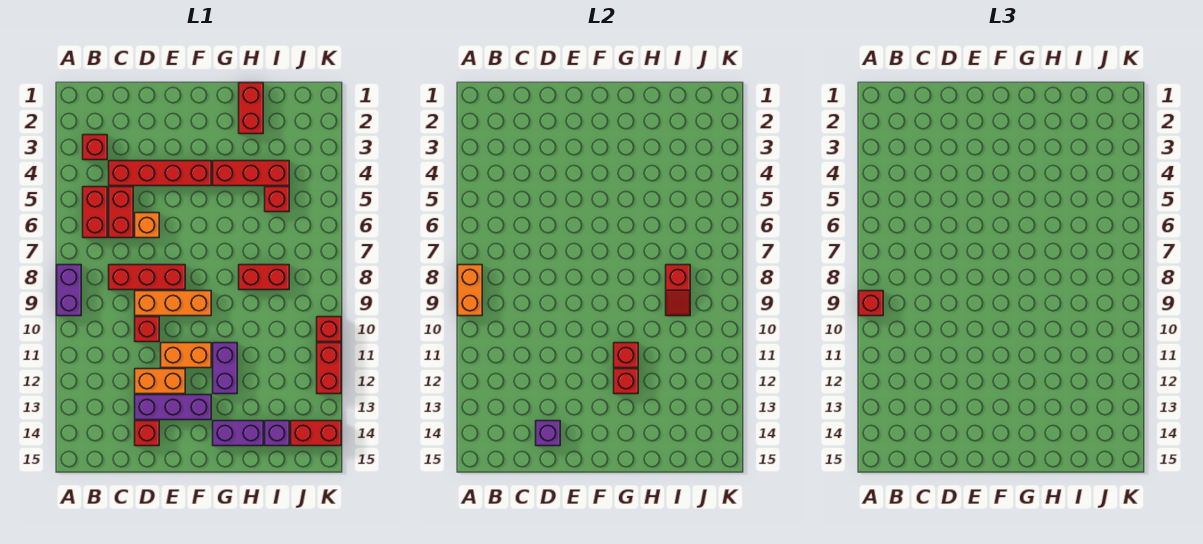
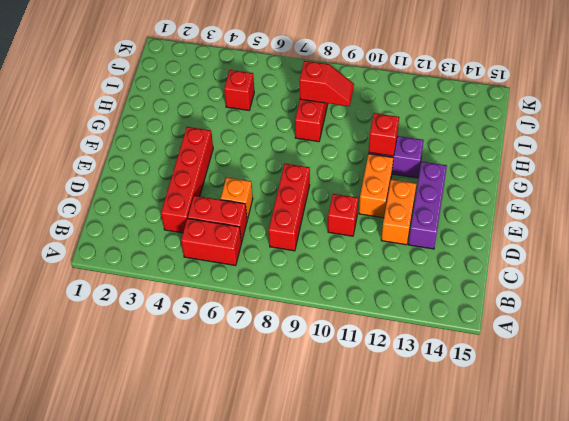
none -> purple 1x2 brick [57,265,81,316]
none -> red 1x1 brick [83,135,107,160]
none -> orange 1x3 brick [135,291,211,316]

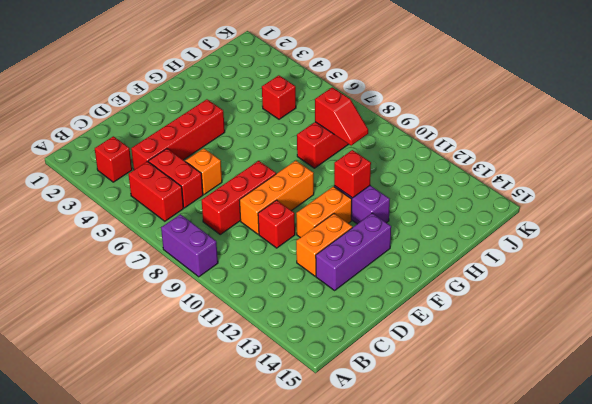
none -> red 1x1 brick [135,421,159,446]
none -> red 1x3 brick [213,161,289,186]
none -> purple 1x2 brick [213,421,263,446]

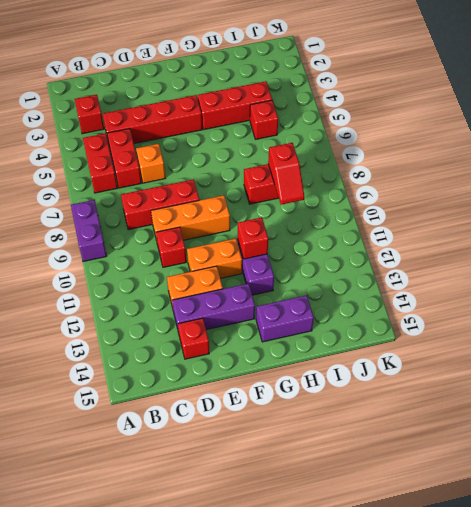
none -> red 1x2 brick [239,83,263,134]
none -> purple 1x1 brick [265,421,289,446]
none -> red 1x2 brick [291,421,341,446]

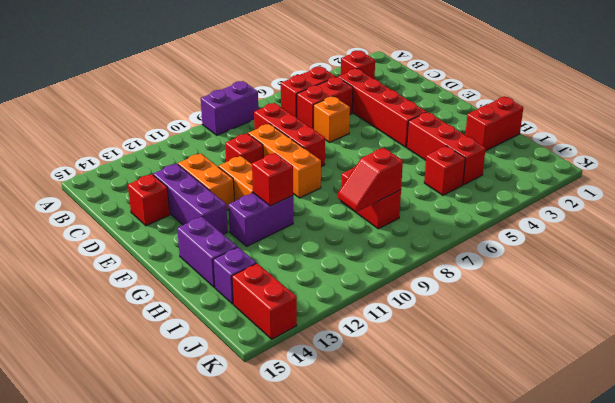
none -> red 1x1 brick [317,317,341,342]
none -> red 1x2 brick [317,343,341,394]
none -> orange 1x2 brick [458,265,482,316]

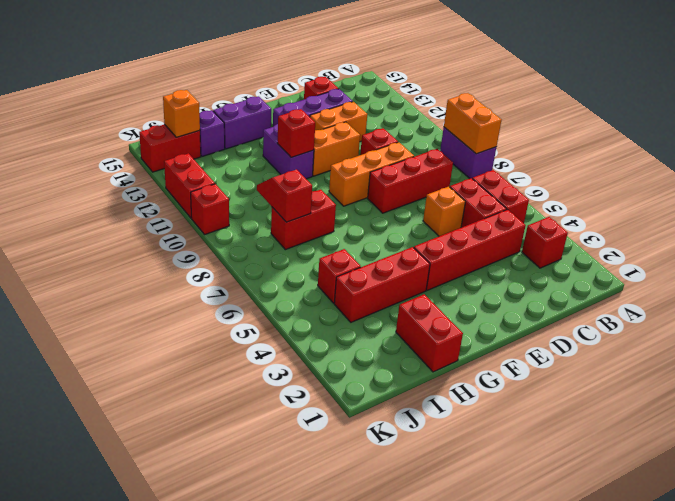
orange 1x1 brick [163,90,200,137] -> none
none -> purple 1x1 brick [536,421,560,446]
none -> red 1x1 brick [614,369,638,394]
none -> red 1x1 brick [859,291,883,316]

